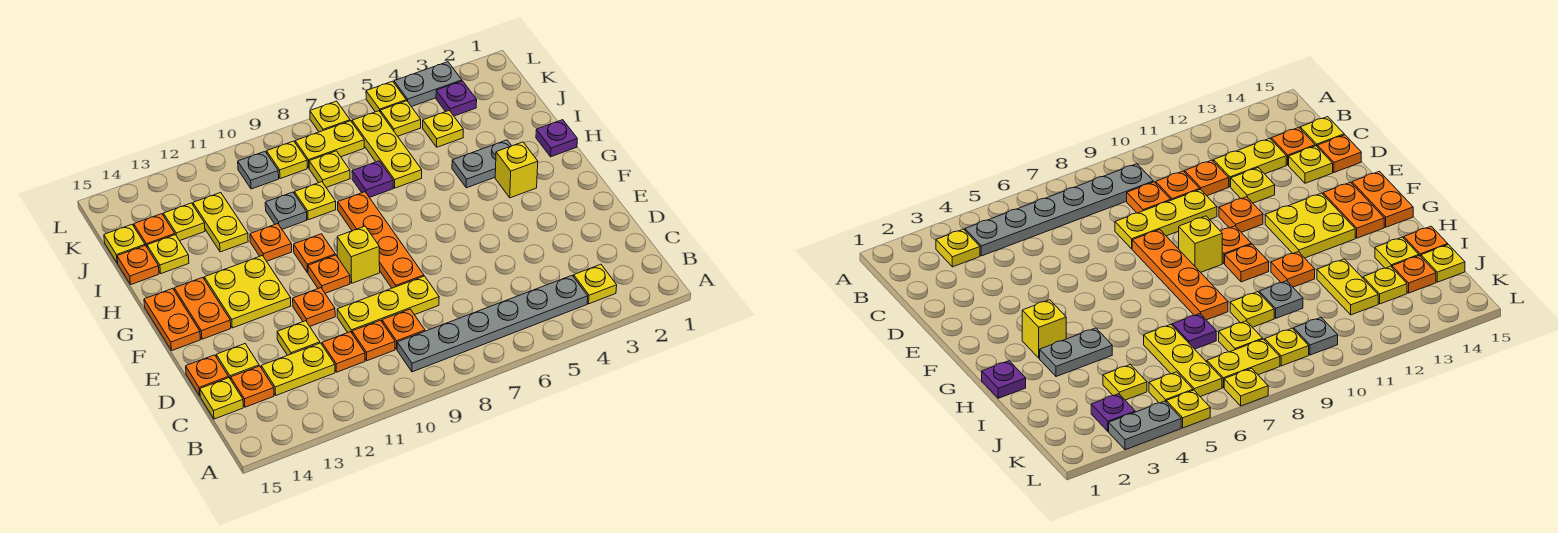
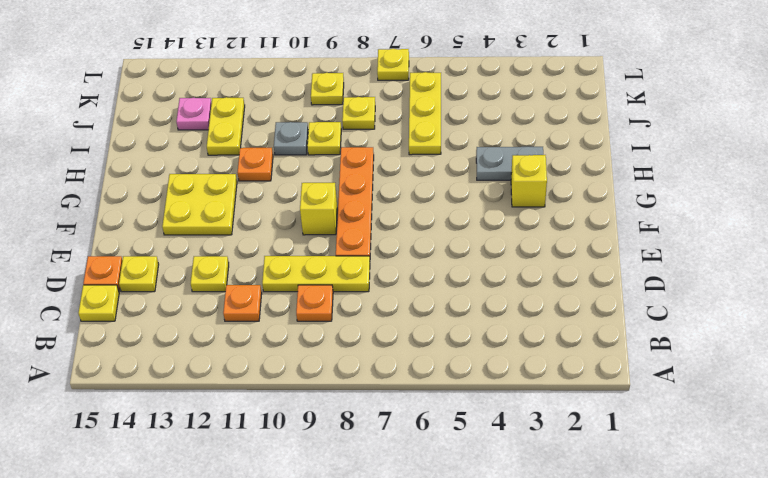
pink 1x1 plate [176,98,212,130] -> yellow 1x1 plate [163,203,205,241]
none -> yellow 1x1 plate [574,264,617,304]
none -> grey 1x6 plate [397,276,588,372]
none -> orange 1x1 plate [352,320,395,361]
none -> yellow 1x2 plate [261,343,335,395]

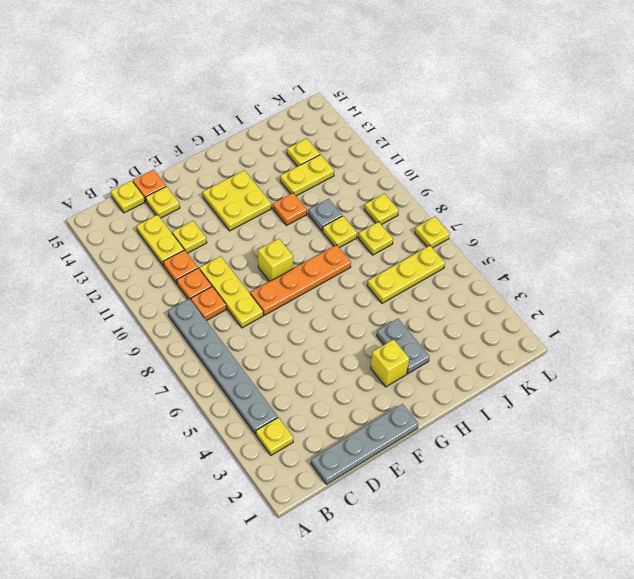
grey 1x4 plate [311,404,418,484] -> none
none -> orange 1x1 plate [231,366,274,407]
none -> orange 1x1 plate [293,288,335,326]
none -> orange 1x1 plate [308,255,350,293]
none -> orange 1x2 plate [174,277,231,339]

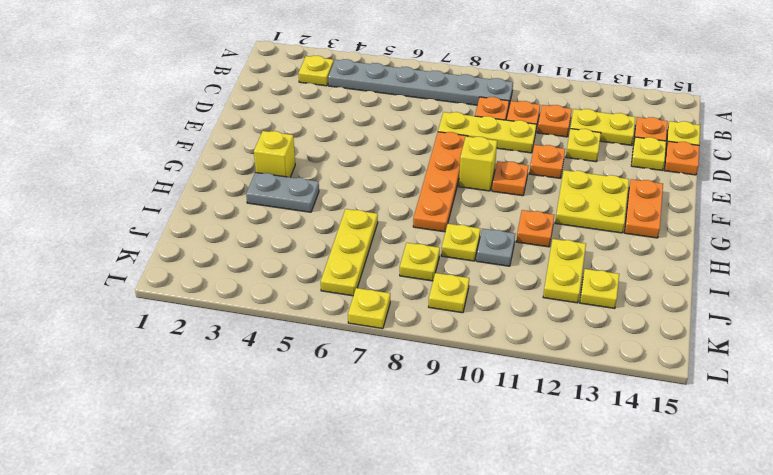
none -> orange 1x2 plate [144,288,200,351]
none -> orange 1x1 plate [294,234,335,273]
none -> purple 1x1 plate [536,120,577,157]
none -> purple 1x1 plate [352,161,393,198]

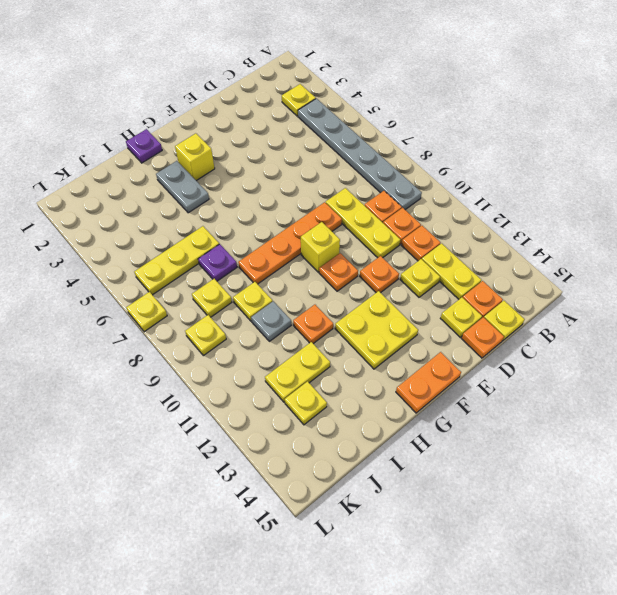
none -> orange 1x2 plate [174,277,231,339]
none -> orange 1x1 plate [294,234,335,273]
none -> yellow 1x1 plate [147,235,189,274]
none -> orange 1x1 plate [117,246,159,285]

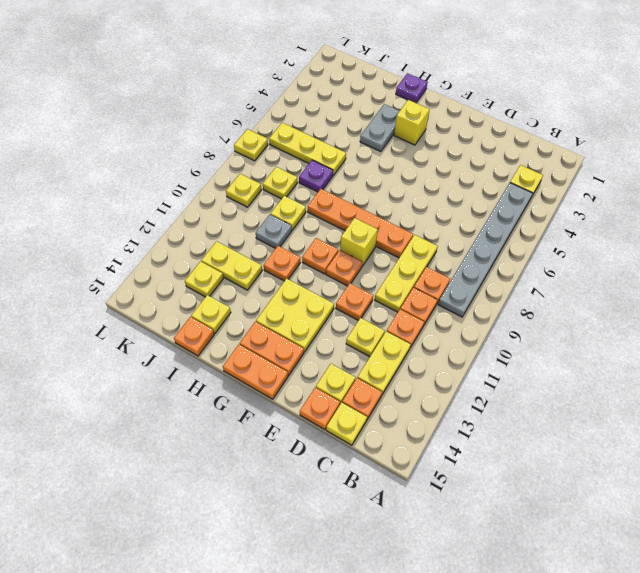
none -> yellow 1x1 plate [423,110,463,147]
none -> orange 1x1 plate [134,214,175,247]
none -> yellow 1x1 plate [104,225,145,263]
none -> purple 1x1 plate [436,81,477,116]

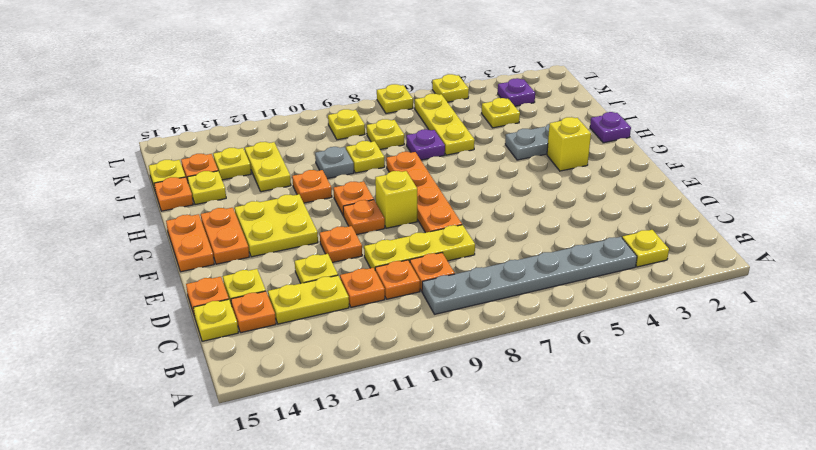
none -> yellow 1x1 plate [380,101,421,136]
none -> yellow 1x2 plate [295,121,364,168]
none -> grey 1x1 plate [238,151,279,189]
none -> grey 1x2 plate [394,62,462,107]

